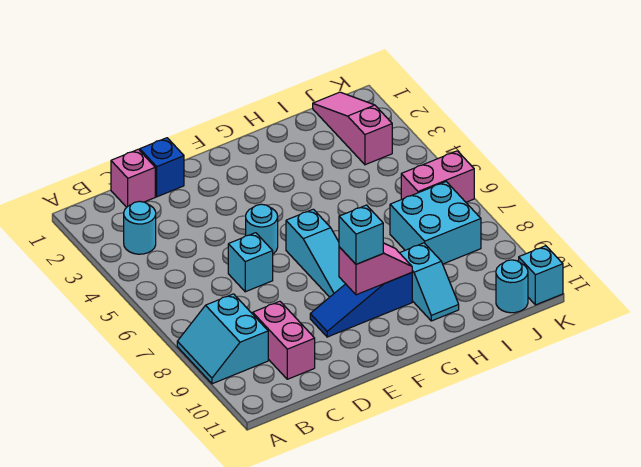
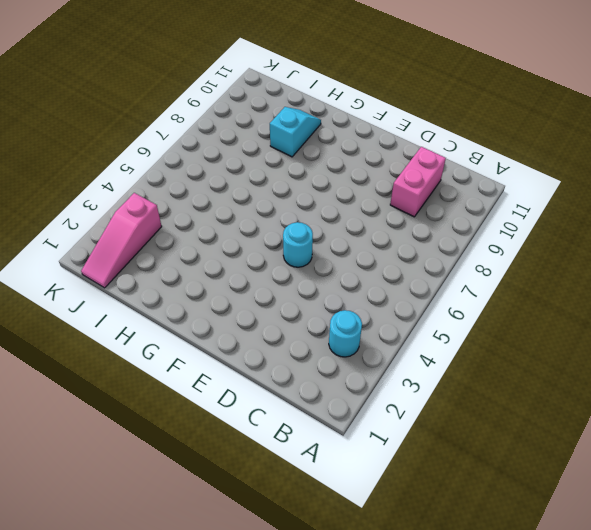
none -> cyan 2x2 slope [177,294,268,384]
none -> pink 1x1 brick [111,149,155,207]
none -> blue 1x1 brick [140,138,184,197]

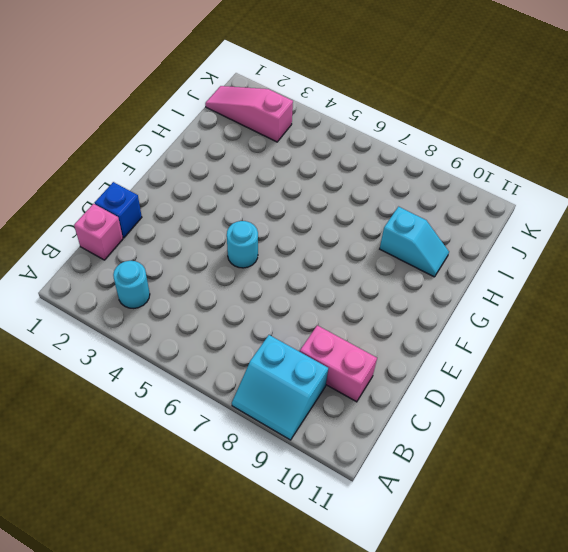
none -> cyan 1x1 brick [228,233,273,292]
none -> blue 1x3 slope [310,273,412,337]
none -> cyan 1x3 slope [286,209,345,297]

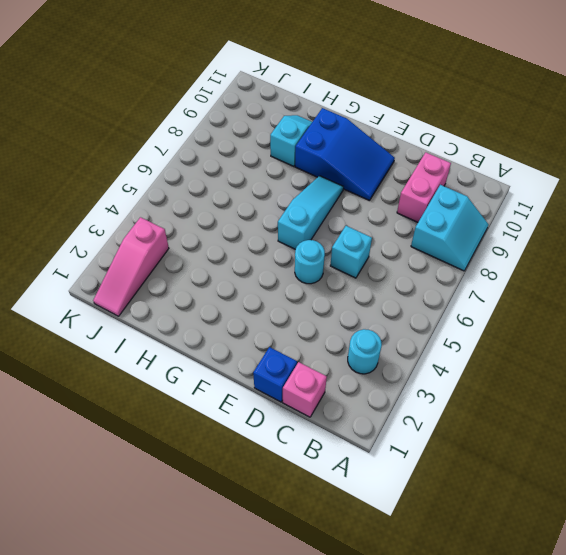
blue 2x3 slope [295,108,395,201] -> blue 1x3 slope [310,273,412,337]
none -> cyan 2x2 brick [390,182,481,264]
none -> pink 1x2 brick [401,151,474,202]
none -> cyan 1x1 round brick [496,260,528,313]

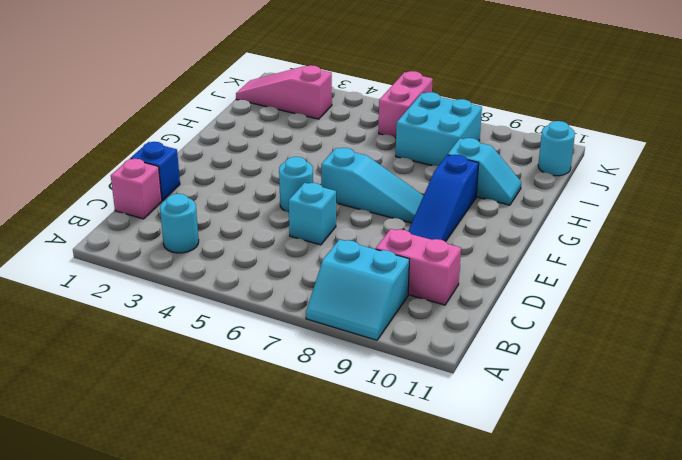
none -> cyan 1x1 brick [519,246,563,305]
none -> pink 1x2 slope [339,243,412,295]
none -> cyan 1x1 brick [339,205,383,264]

